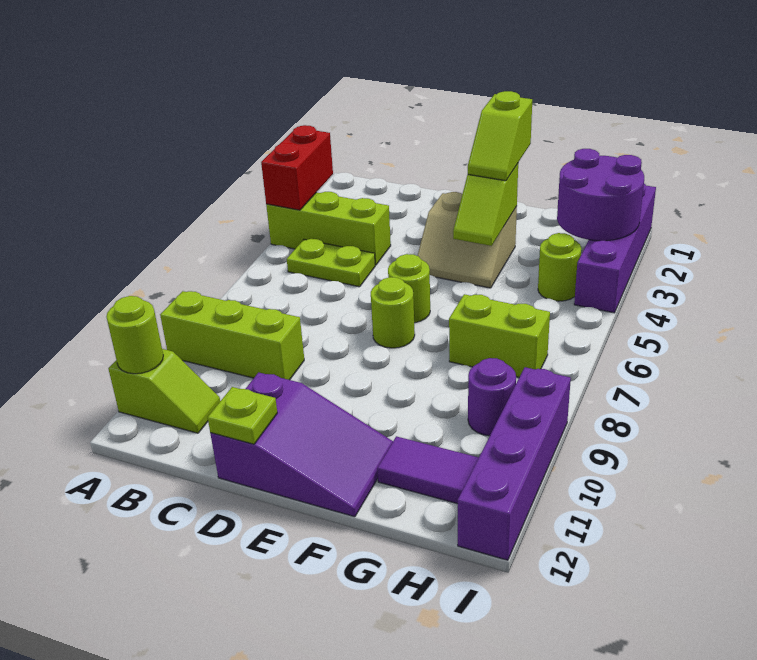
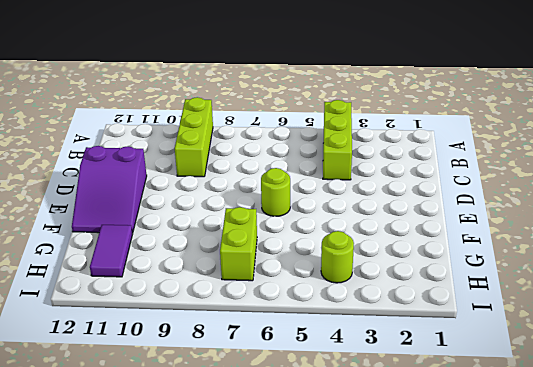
none -> lime 1x2 slope [108,349,220,433]
none -> lime 1x2 plate [287,239,375,287]
none -> tan 2x2 slope [418,192,517,288]

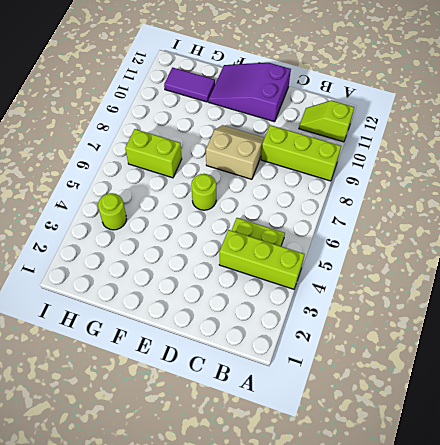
tan 2x2 slope [206,125,264,179] -> tan 2x2 slope moved to [418,192,517,288]
none -> lime 1x1 round brick [371,277,415,348]
none -> purple 1x1 round brick [468,358,516,436]
none -> purple 1x4 brick [574,184,656,313]

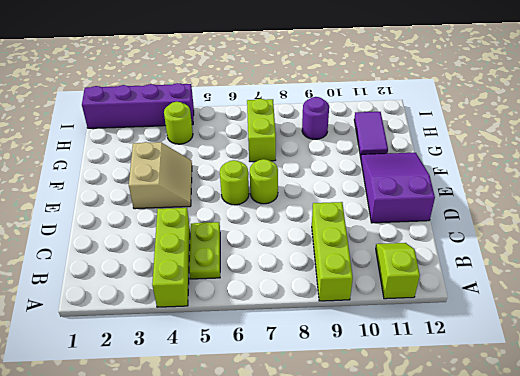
none -> purple 1x4 brick [458,367,571,560]
none -> red 1x2 brick [261,125,333,210]
none -> lime 1x1 round brick [106,296,163,374]

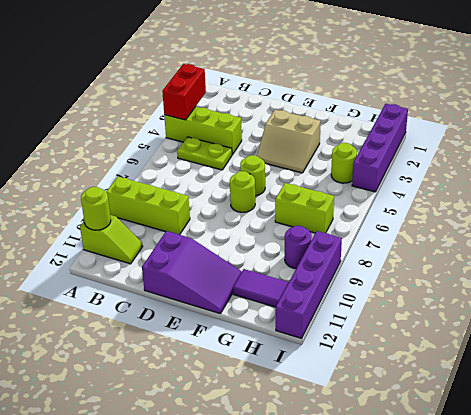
none -> lime 1x1 plate [208,387,277,444]
none -> lime 1x2 slope [453,164,518,246]
none -> purple 2x2 round brick [557,149,644,241]

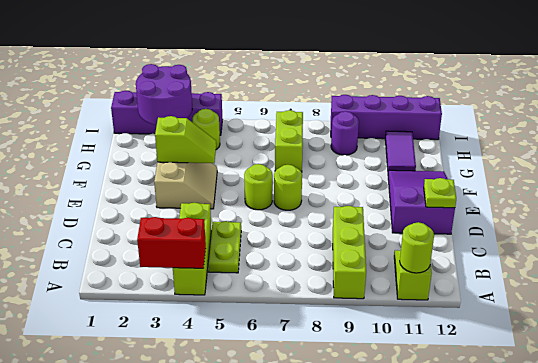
none -> lime 1x2 slope [468,91,532,181]

